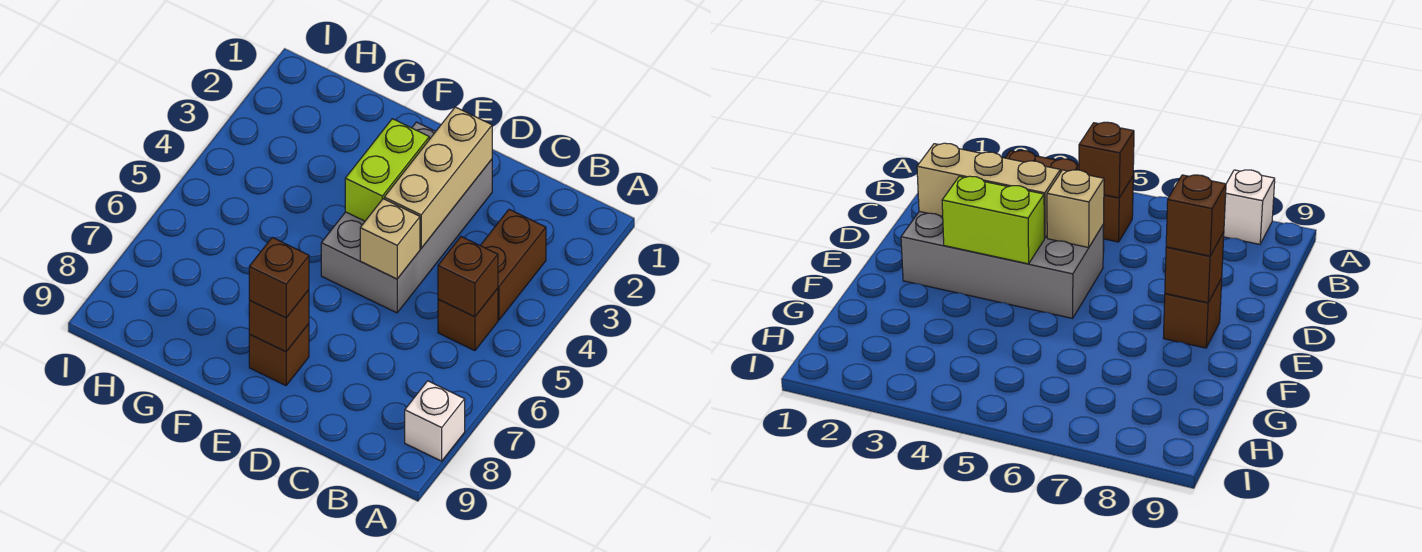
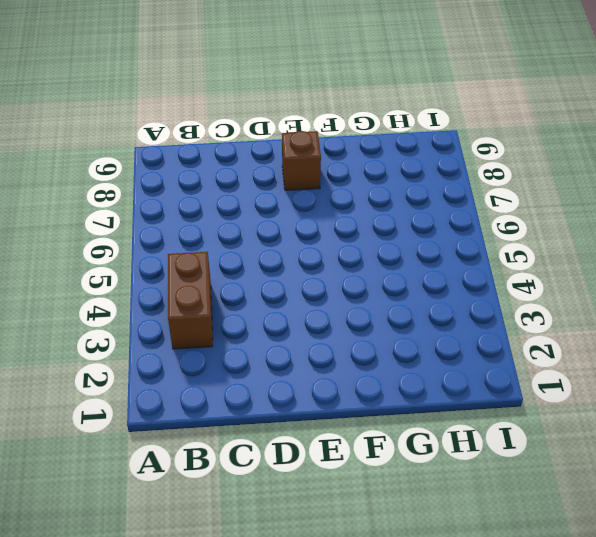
none -> white 1x1 brick [405,381,465,461]
none -> brown 1x1 brick [438,288,498,351]

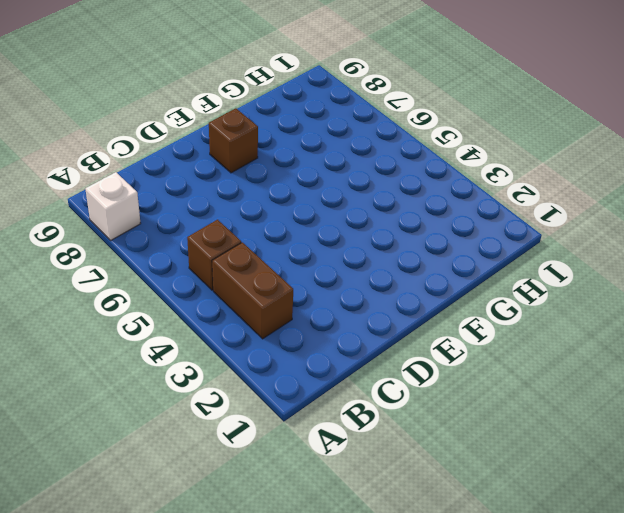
none -> grey 2x4 brick [321,122,492,313]
none -> brown 1x1 brick [438,237,498,317]

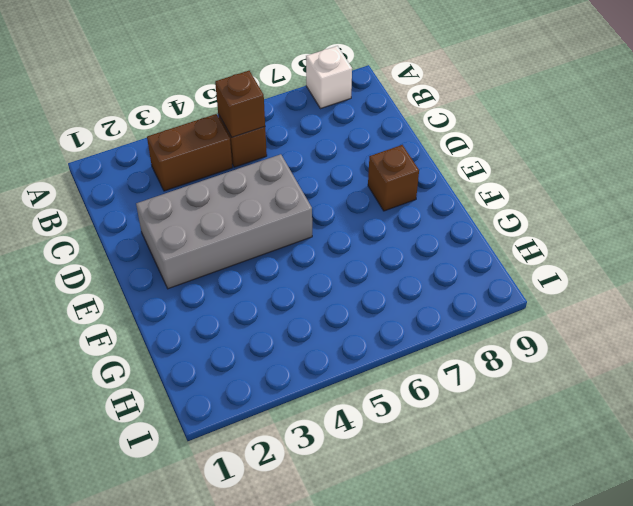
none -> tan 1x3 brick [384,107,492,248]
none -> tan 1x1 brick [360,199,420,279]

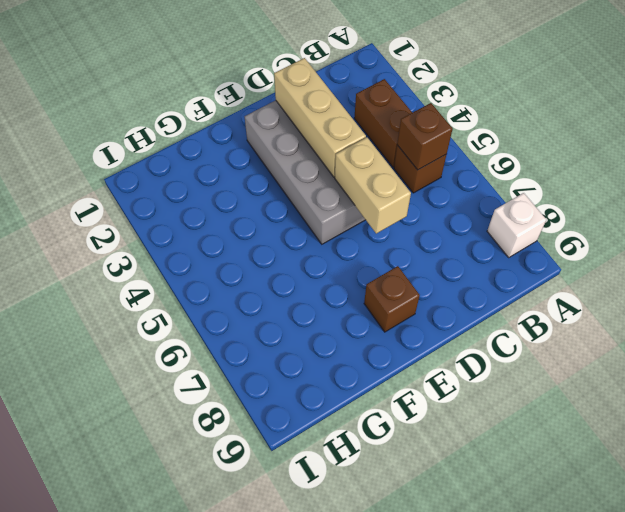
tan 1x2 brick [335,137,411,233] -> tan 1x1 brick [360,199,420,279]
none -> lime 1x2 brick [345,119,429,221]
none -> brown 1x1 brick [249,290,309,352]

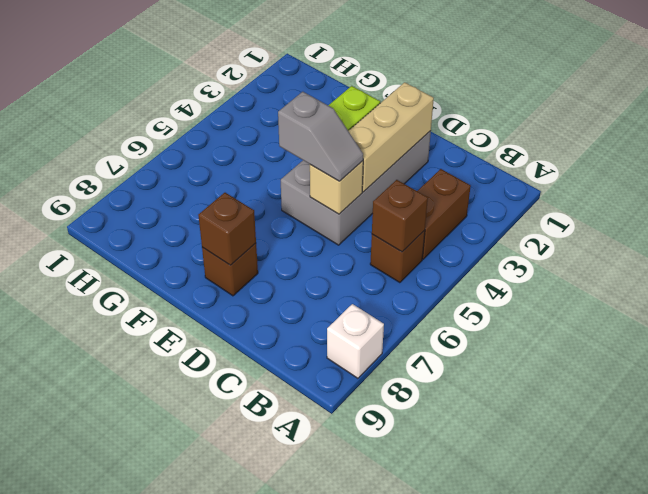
grey 1x2 slope [278,92,363,181] -> none
none -> brown 1x1 brick [249,238,309,318]

